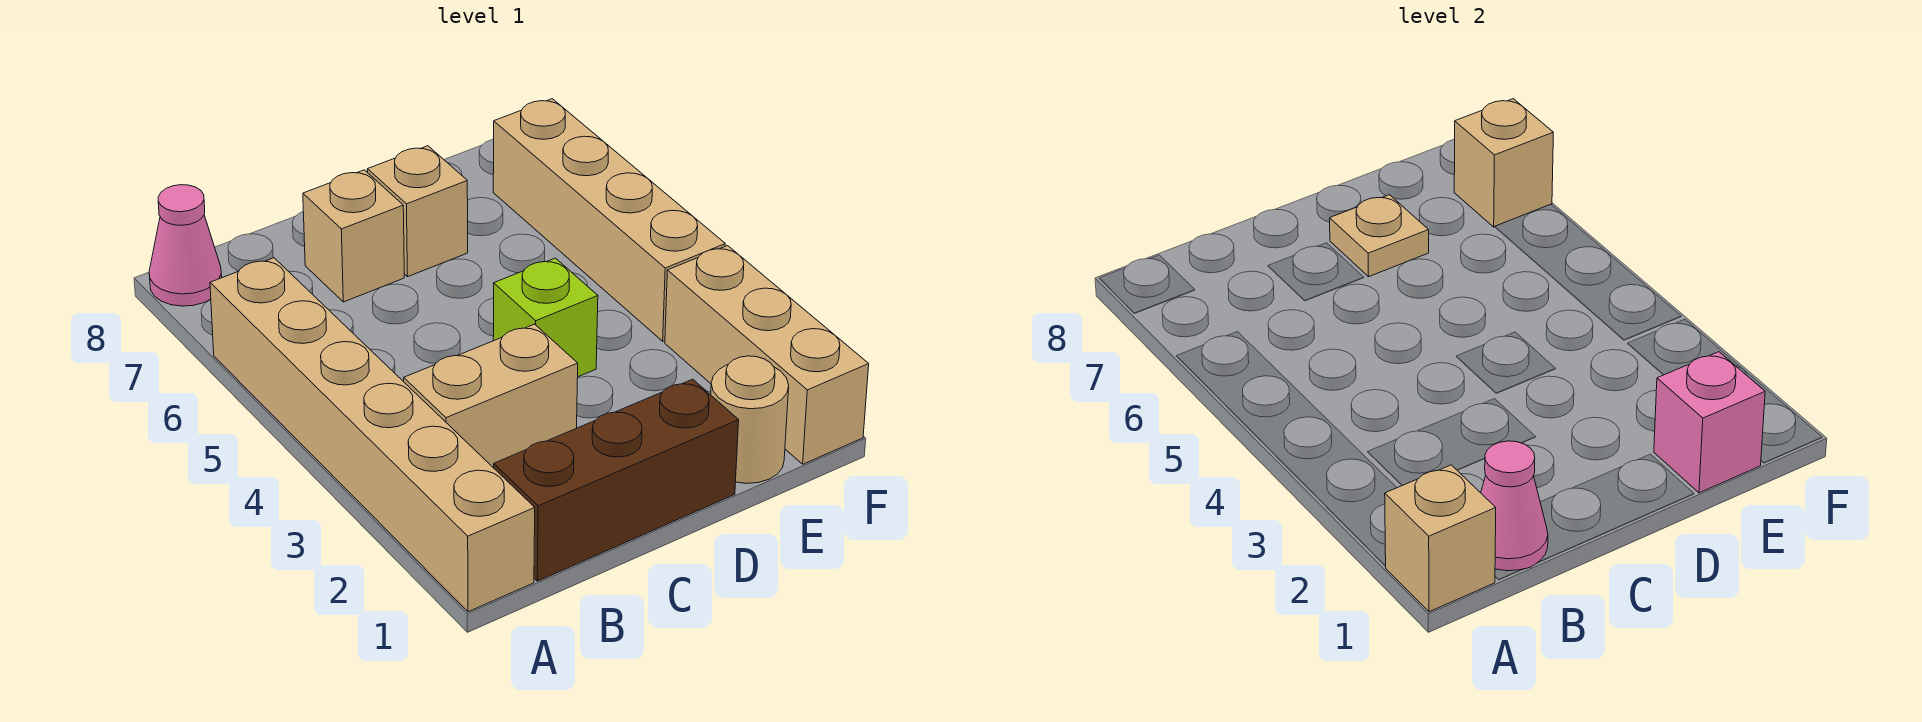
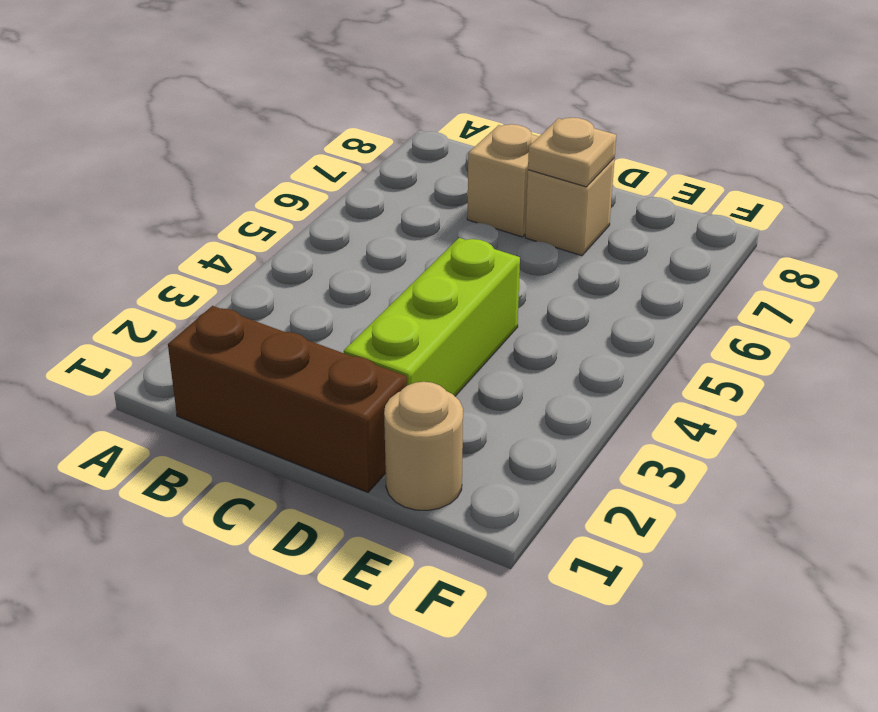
lime 1x3 brick [344,238,520,396] -> lime 1x1 brick [493,258,598,377]
none -> tan 1x6 brick [210,258,535,612]
none -> pink 1x1 cone [149,185,222,306]
none -> tan 1x2 brick [404,324,578,468]

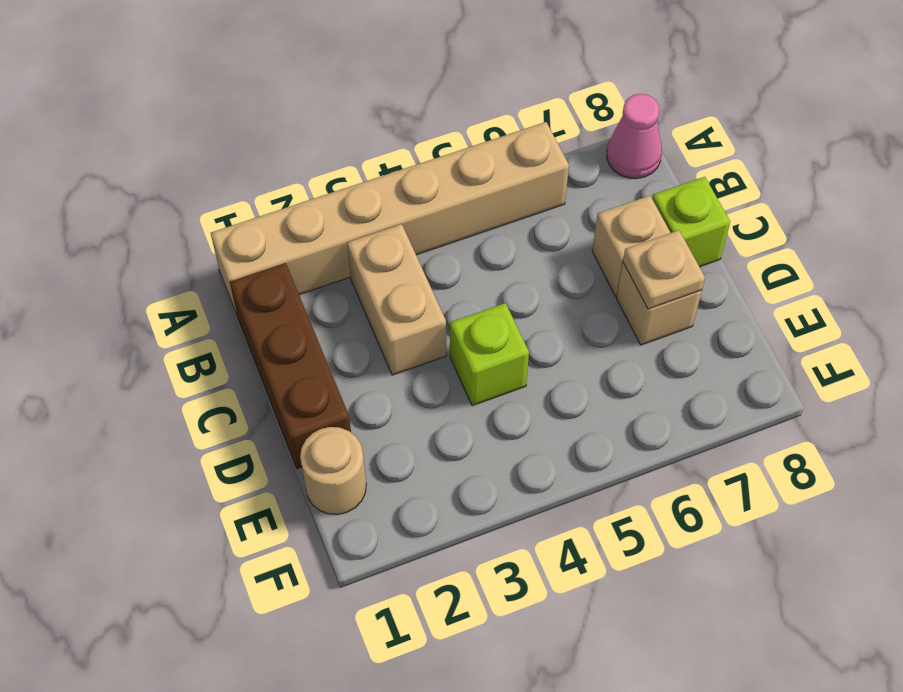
lime 1x1 brick [652,177,730,267] -> none
none -> tan 1x3 brick [665,246,869,464]
none -> tan 1x4 brick [493,99,725,341]
none -> tan 1x1 brick [1385,465,1496,612]

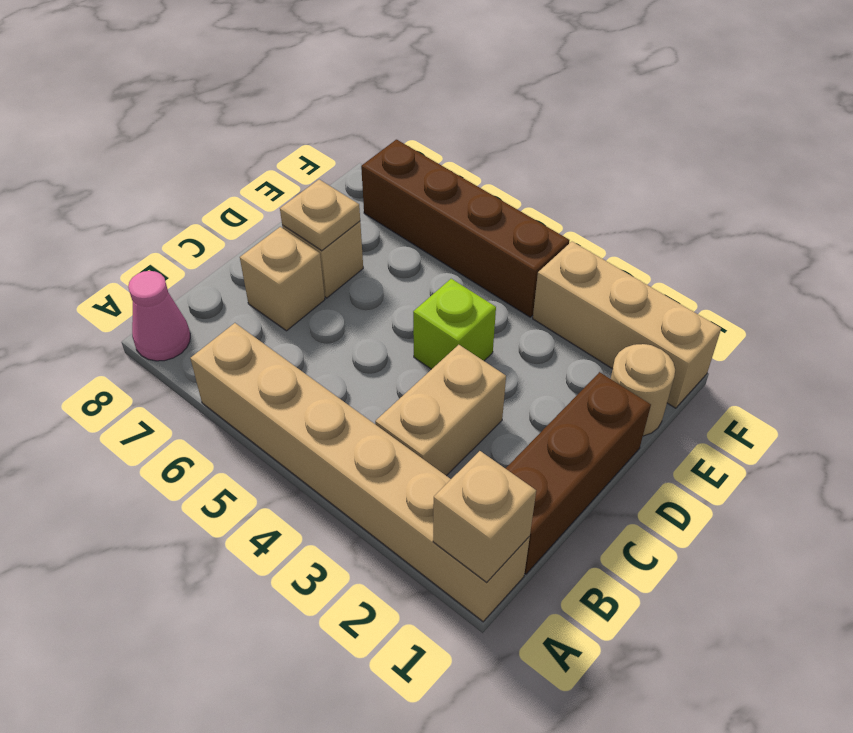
brown 1x4 brick [361,140,570,317] -> tan 1x4 brick [493,99,725,341]
none -> pink 1x1 cone [1481,441,1548,571]
none -> pink 1x1 brick [1654,352,1765,493]
none -> tan 1x1 brick [1454,99,1553,227]

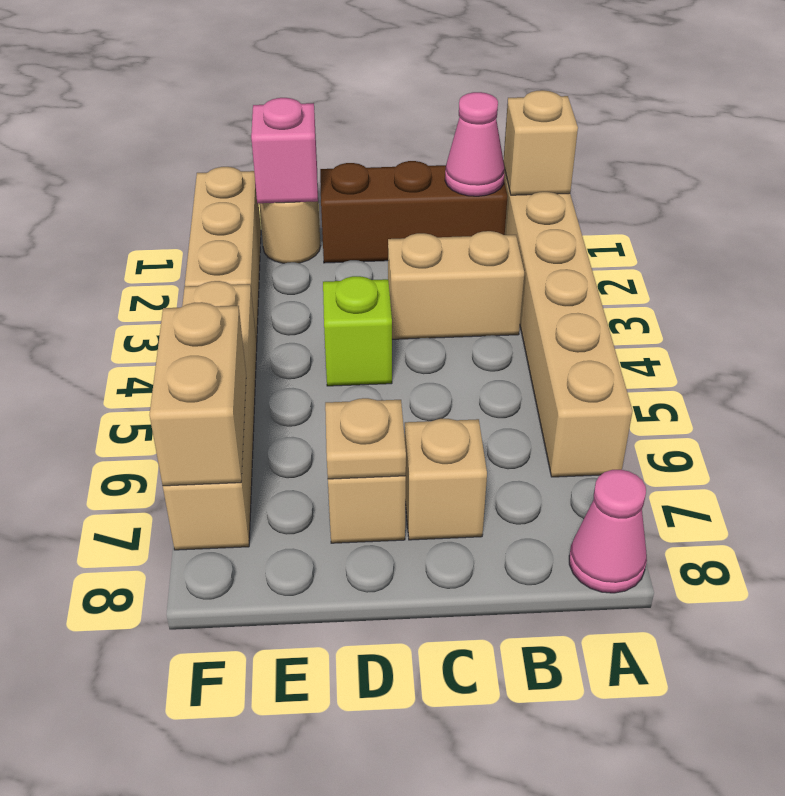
tan 1x2 brick [150,302,246,486] -> tan 1x1 brick [1454,99,1553,227]

